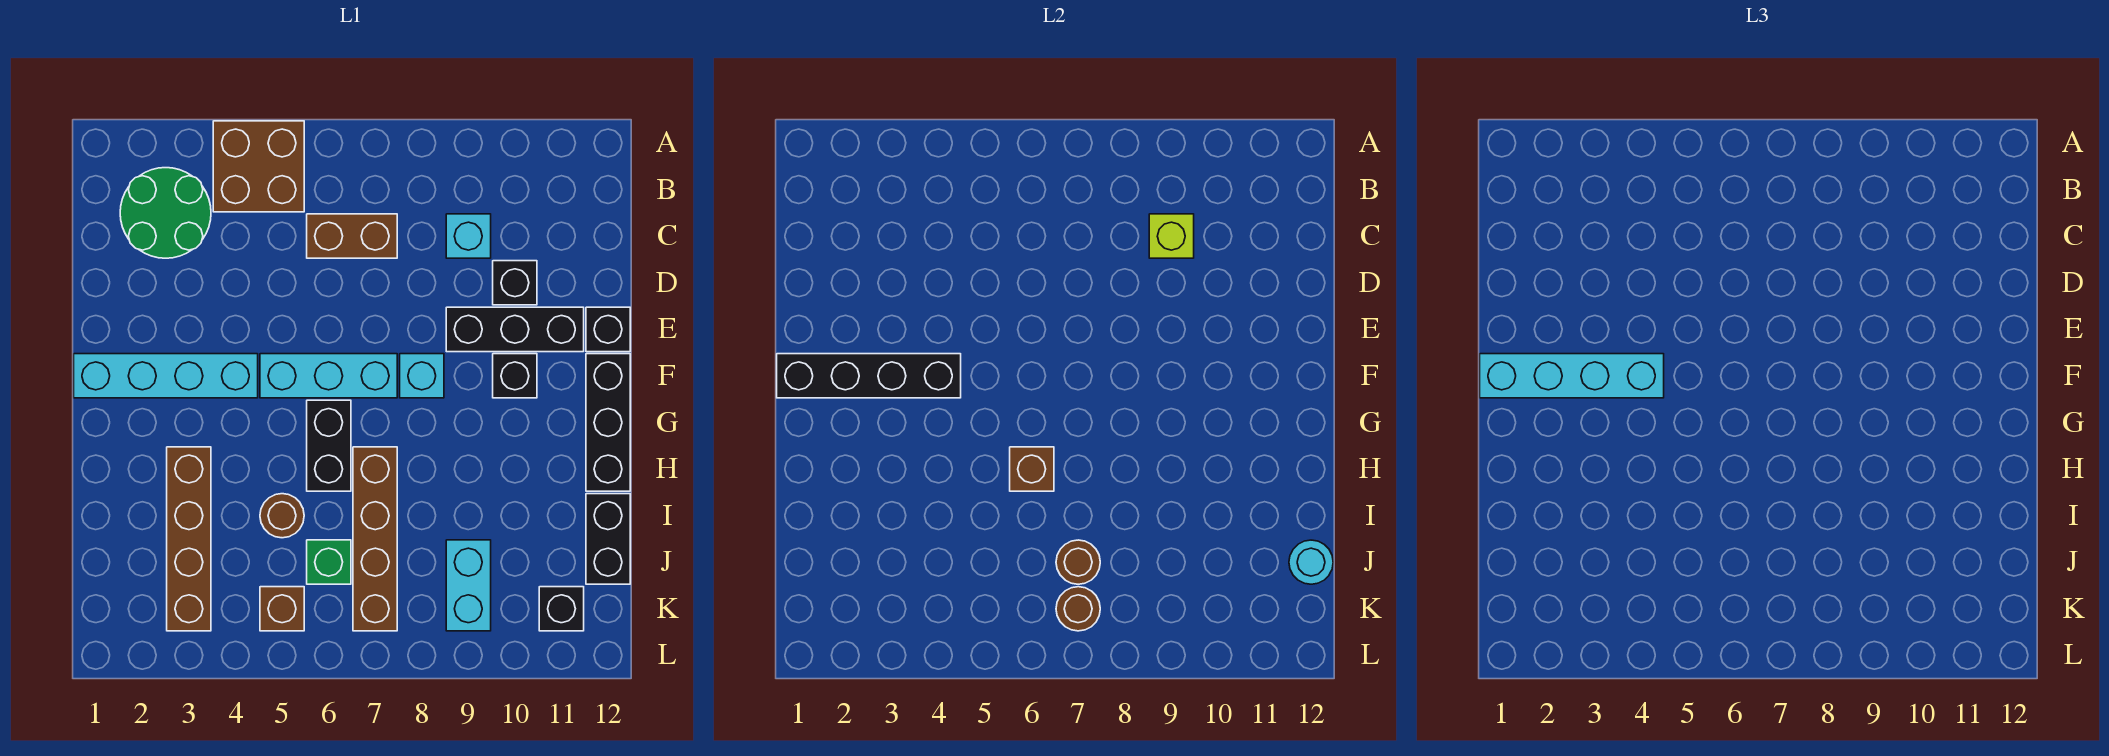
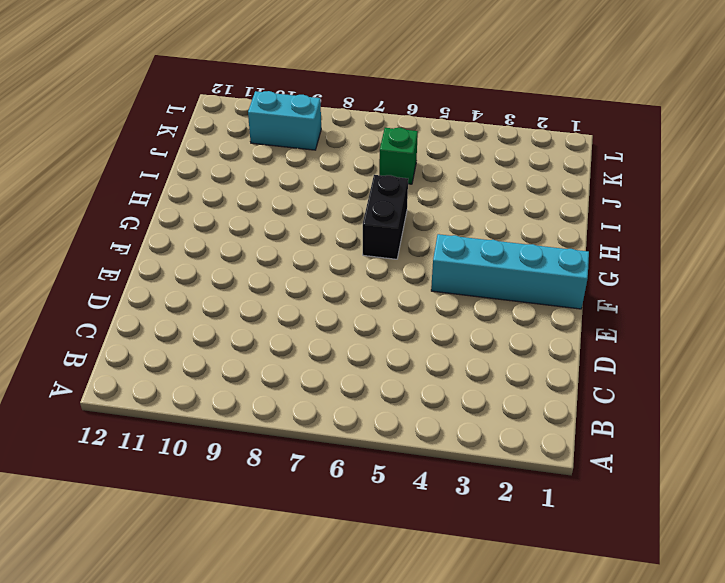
cyan 1x2 brick [248,91,321,150] -> cyan 1x2 brick turned to [446,540,491,631]
none -> brown 2x2 brick [213,121,304,212]
none -> green 2x2 round brick [120,168,211,258]
none -> brown 1x2 brick [307,214,397,258]

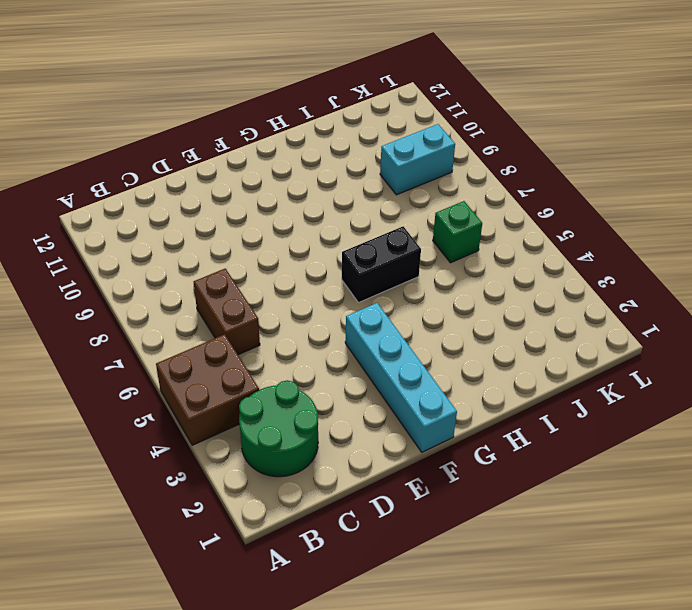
none -> cyan 1x1 brick [446,214,491,258]
none -> black 1x1 brick [493,261,537,305]
none -> black 1x3 brick [446,307,584,352]

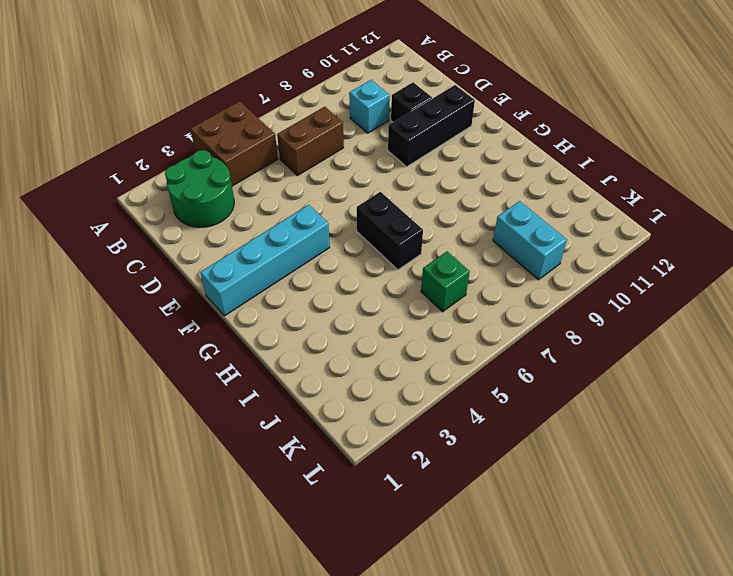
none -> black 1x1 brick [586,307,630,352]
none -> cyan 1x3 brick [260,354,397,398]
none -> cyan 1x1 brick [400,354,444,398]

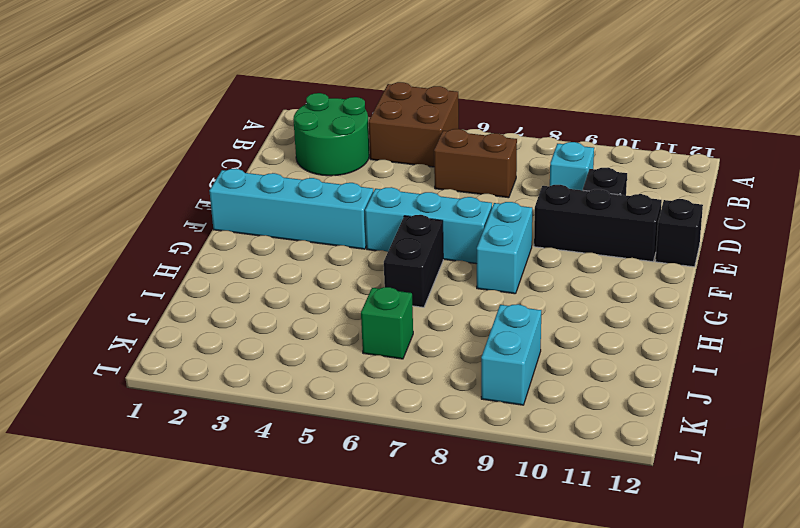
cyan 1x2 brick [477,202,532,294] -> cyan 1x1 brick [400,354,444,398]
none -> black 1x1 brick [493,354,537,398]
none -> black 1x3 brick [586,354,630,491]
none -> brown 1x4 brick [167,447,211,631]

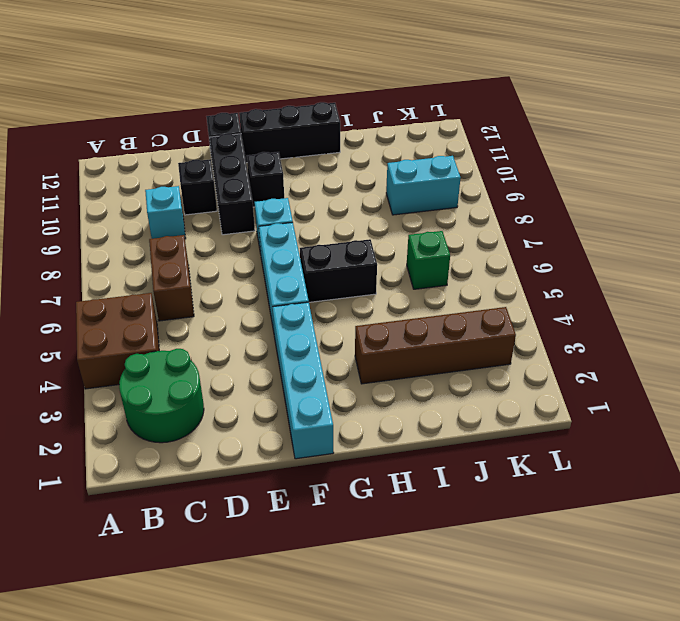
none -> brown 1x4 brick [353,447,397,631]
none -> brown 1x1 round brick [260,494,304,538]
none -> black 1x2 brick [586,494,630,584]

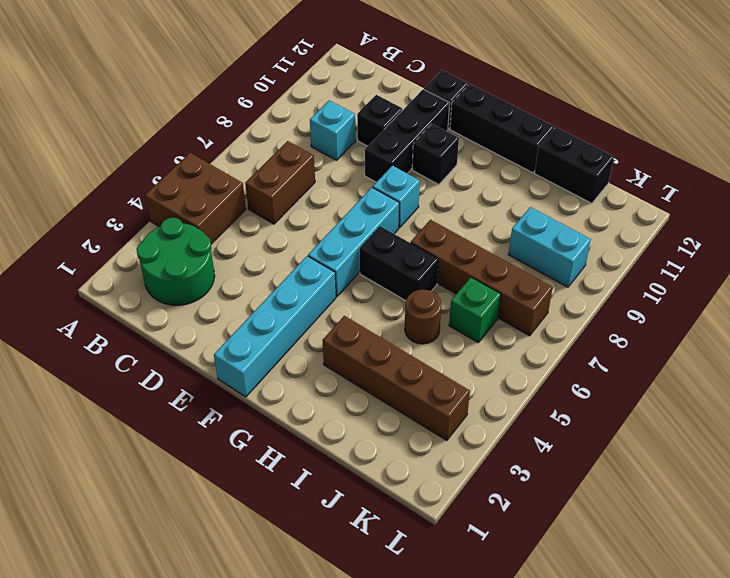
none -> brown 1x1 brick [260,587,304,631]
none -> black 1x1 brick [539,587,584,631]
none -> lime 1x1 brick [1149,214,1194,258]

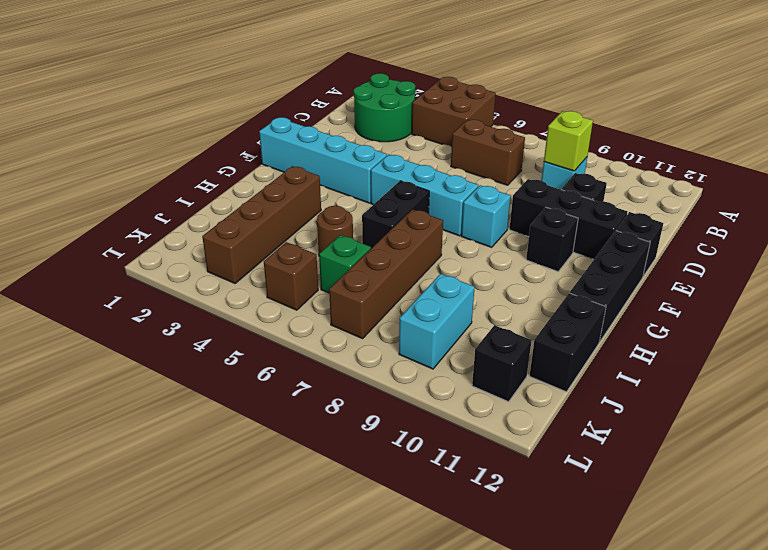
none -> black 1x4 brick [777,354,961,398]
none -> brown 1x1 brick [1010,447,1054,491]
none -> brown 1x1 round brick [1056,540,1100,584]

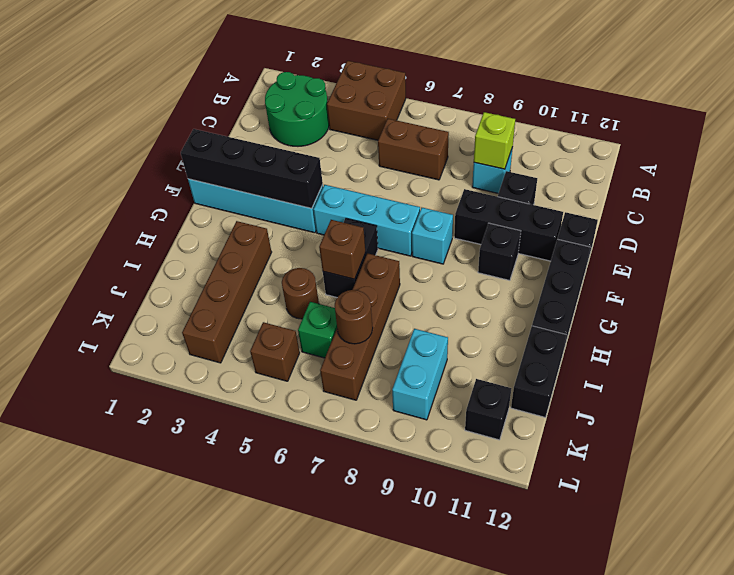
none -> cyan 1x1 round brick [1289,540,1333,584]
none -> brown 1x1 round brick [1056,587,1100,631]
none -> cyan 1x4 brick [1480,354,1664,398]

